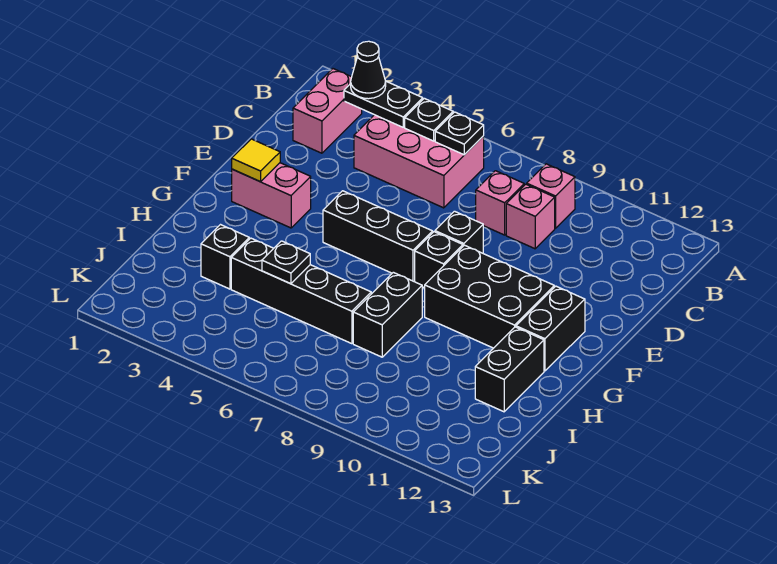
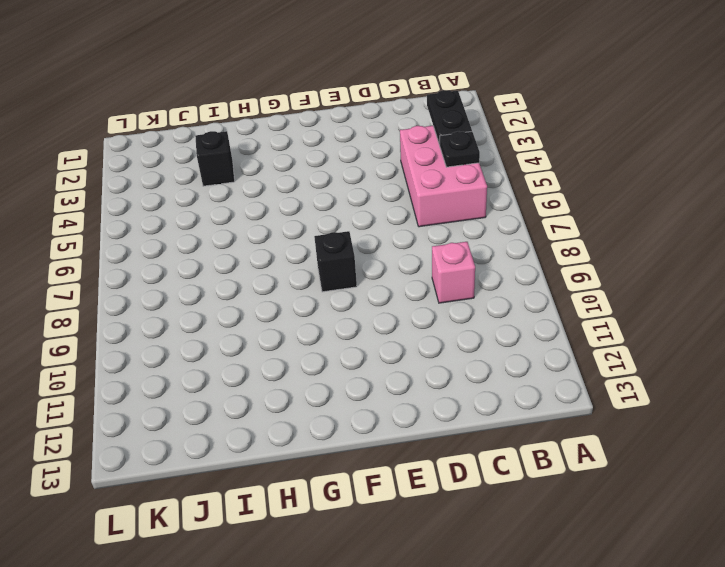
none -> pink 1x2 brick [293,69,362,153]
none -> pink 1x1 brick [527,164,575,228]
none -> pink 1x1 brick [476,171,524,235]

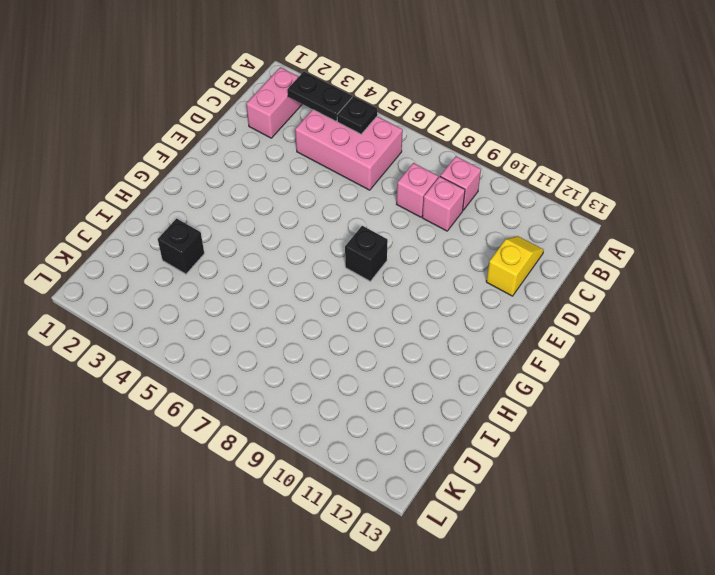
yellow 1x2 slope [486,236,544,296] -> none
none -> black 1x1 brick [435,211,483,253]
none -> pink 1x2 brick [232,163,311,228]
none -> black 1x3 brick [323,191,433,281]

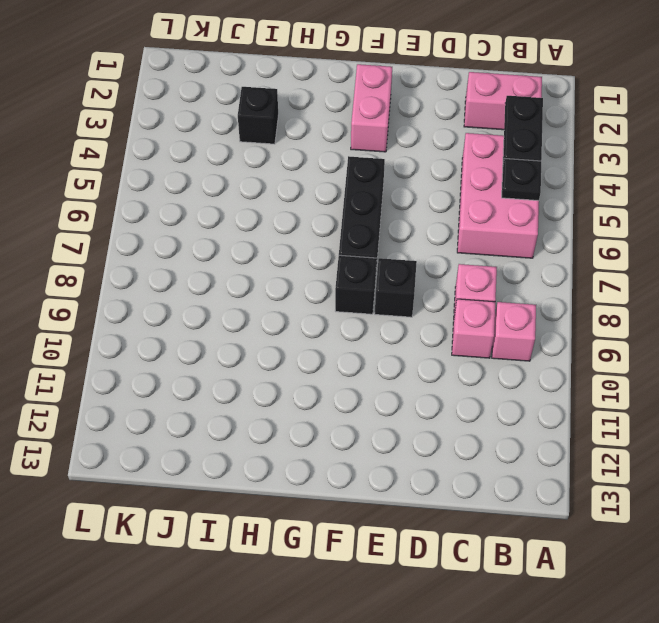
none -> black 2x3 brick [425,245,554,348]
none -> black 1x2 brick [516,286,585,371]
none -> black 1x2 brick [353,272,422,357]

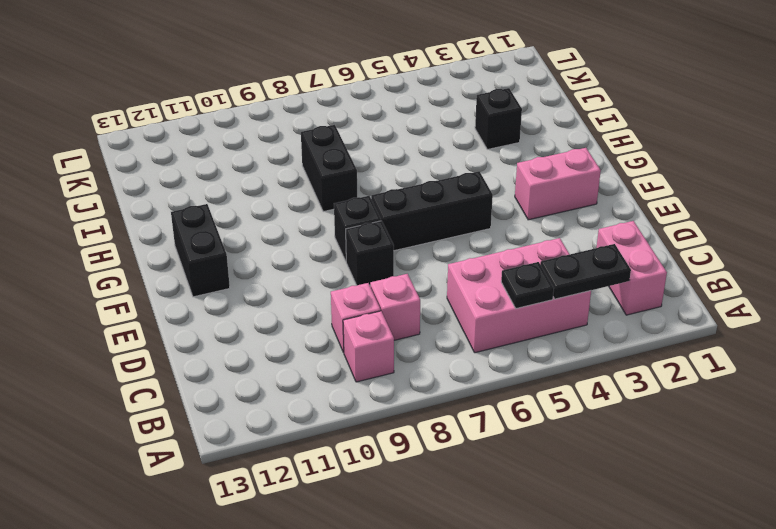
none -> black 2x3 brick [425,245,554,348]
none -> black 1x2 brick [475,327,544,412]
none -> black 1x4 brick [231,238,371,344]

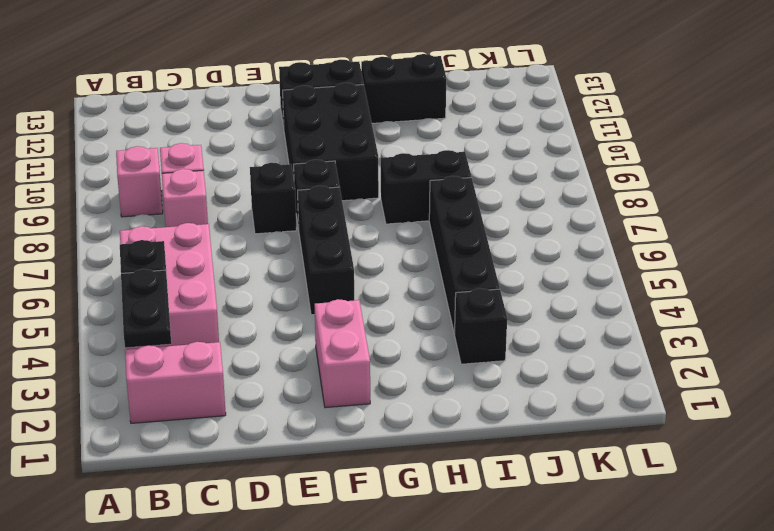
none -> black 1x1 plate [435,112,484,155]
none -> yellow 1x1 tile [232,139,280,182]
none -> black 1x1 plate [262,241,310,284]

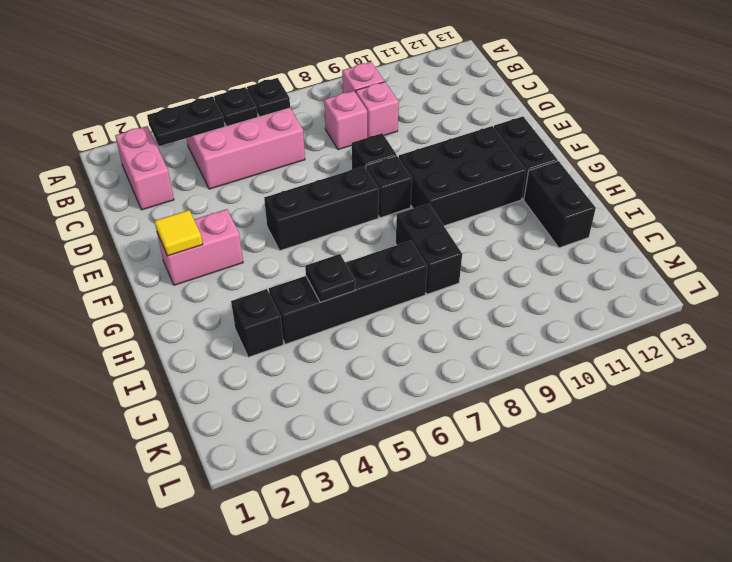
none -> black 1x1 cone [351,41,386,99]

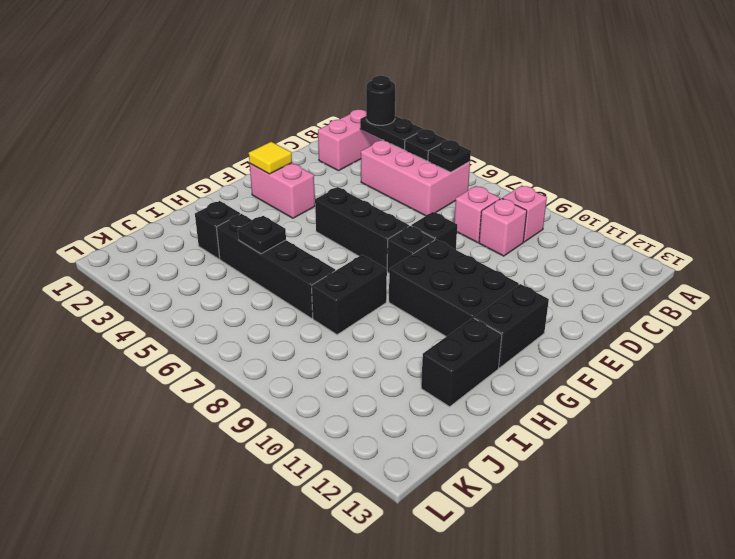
black 1x1 round brick [366,76,395,125] -> black 1x1 cone [351,41,386,99]

